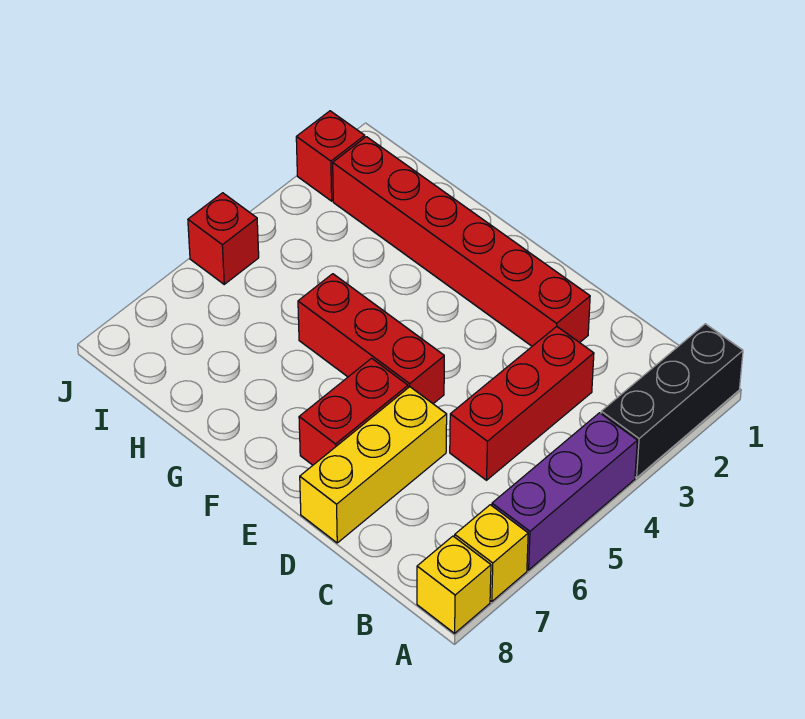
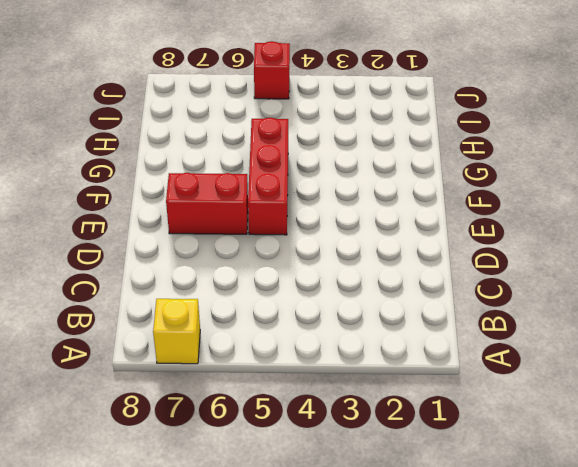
none -> black 1x3 brick [601,324,743,478]
none -> purple 1x3 brick [492,413,637,570]

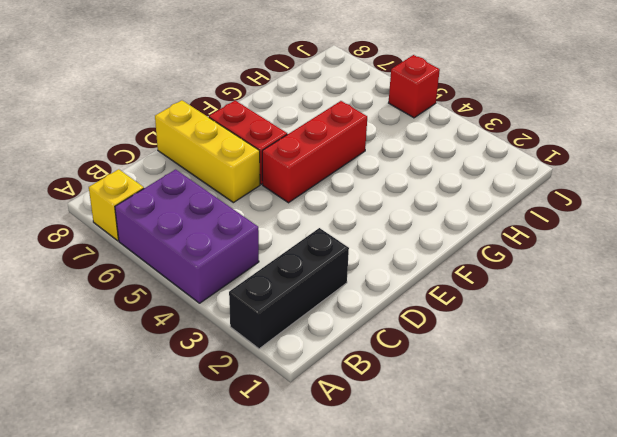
black 1x3 brick [229,228,349,349] -> black 1x3 brick turned to [601,324,743,478]
purple 2x3 brick [115,169,259,303] -> purple 1x3 brick [492,413,637,570]
none -> yellow 1x1 brick [417,536,491,633]
none -> red 1x3 brick [450,326,594,480]

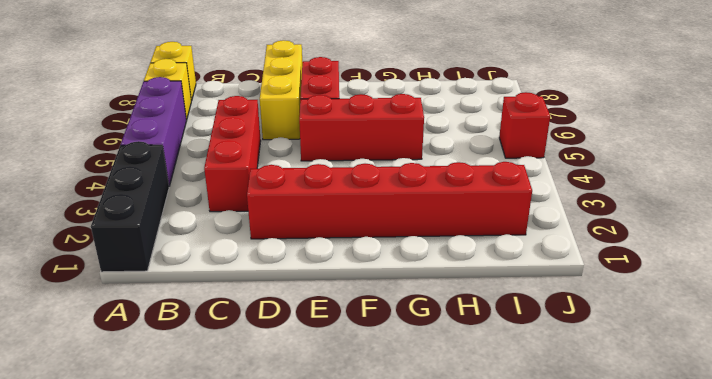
none -> red 1x1 brick [296,111,365,201]

